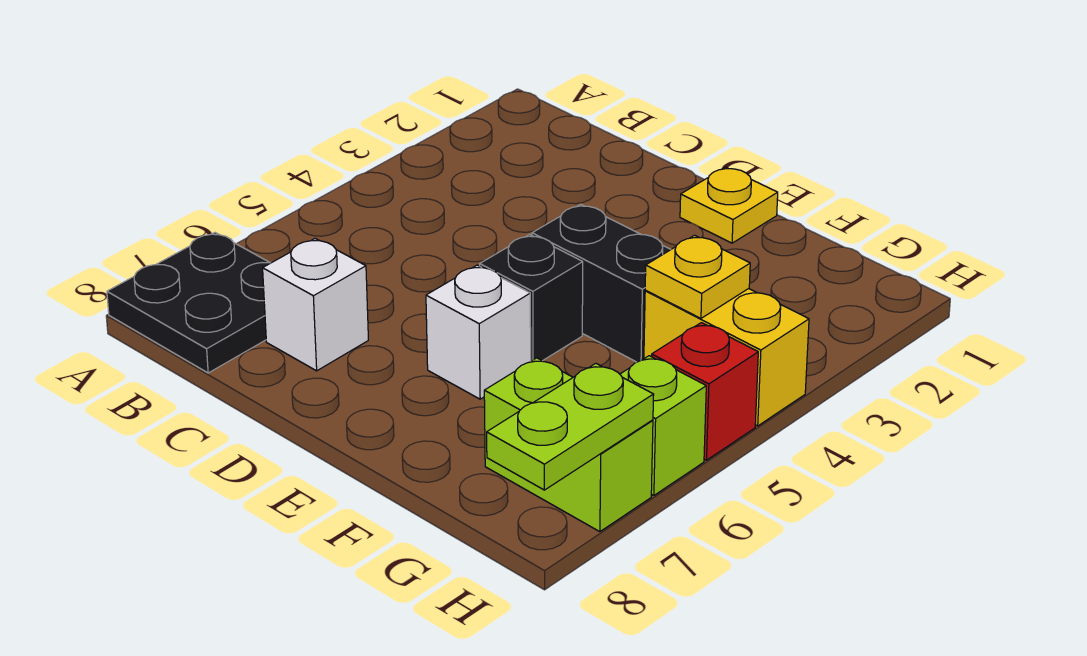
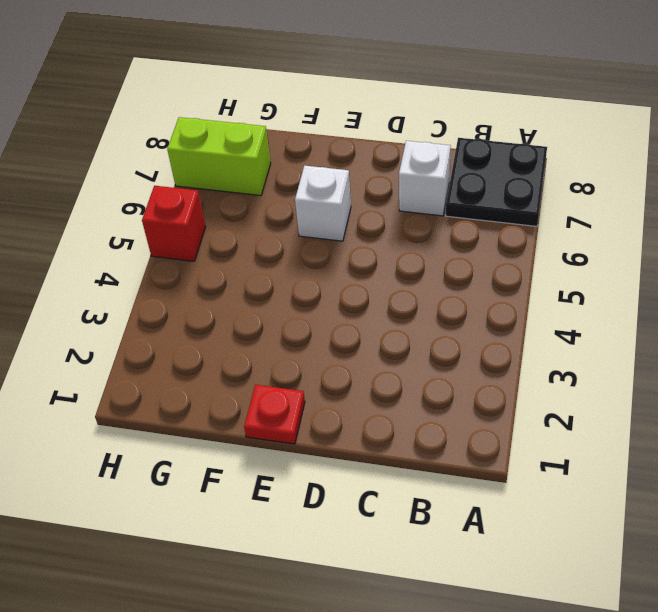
red 1x1 plate [244,385,305,444] -> yellow 1x1 plate [680,167,778,243]
none -> black 1x2 brick [532,204,671,362]
none -> black 1x1 brick [480,234,583,361]
none -> yellow 1x2 brick [644,289,809,426]

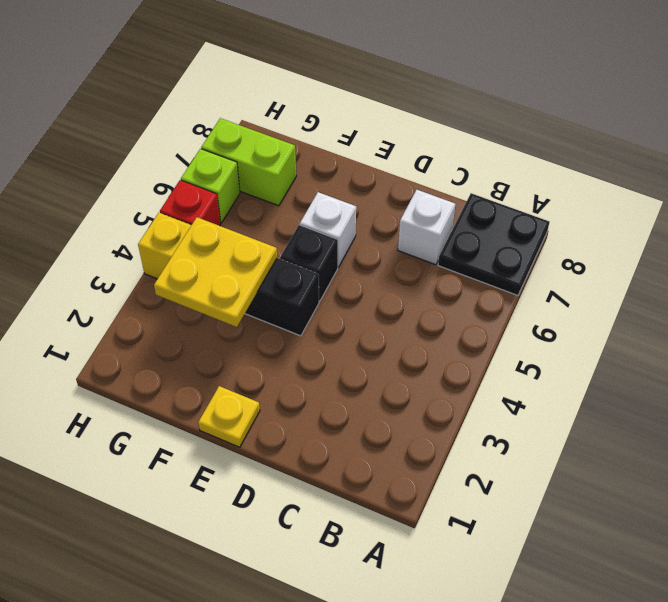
yellow 2x2 plate [154,217,277,327] -> yellow 1x1 plate [645,235,750,318]
none -> lime 1x2 plate [487,363,654,490]

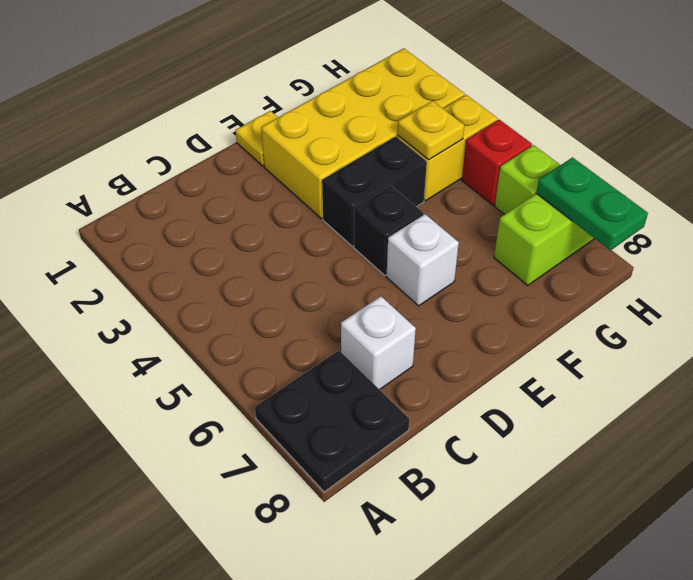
yellow 2x4 brick [261,48,465,219] -> none
green 1x2 plate [536,158,648,250] -> lime 1x2 plate [487,363,654,490]

